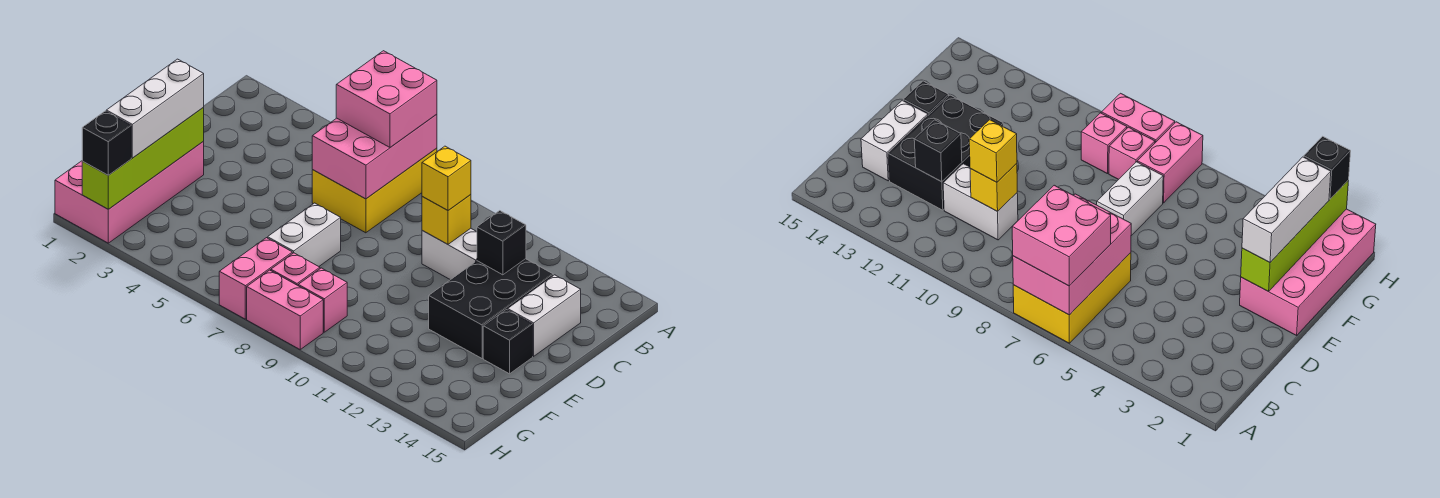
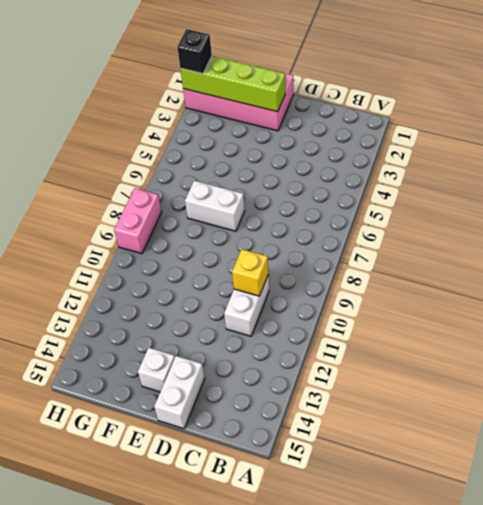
white 1x2 brick [154,356,205,429] -> white 1x2 brick turned to [508,275,581,356]
white 1x1 brick [138,348,175,392] -> black 1x1 brick [483,310,533,374]
none -> yellow 2x3 brick [312,148,437,233]
none -> black 2x3 brick [429,259,553,358]
none -> pink 1x2 brick [219,238,292,319]

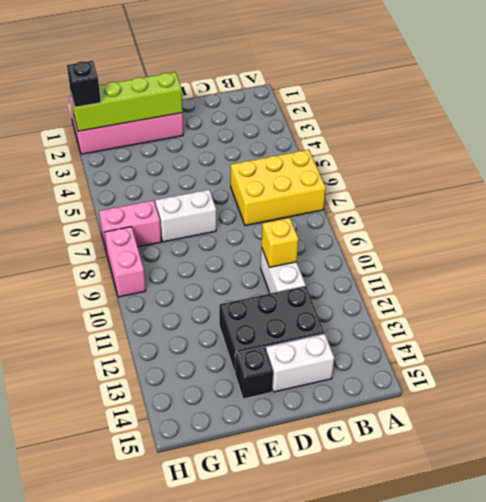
none -> pink 1x1 brick [271,253,320,285]
none -> pink 1x1 brick [298,268,347,332]
none -> pink 2x3 brick [312,114,437,199]

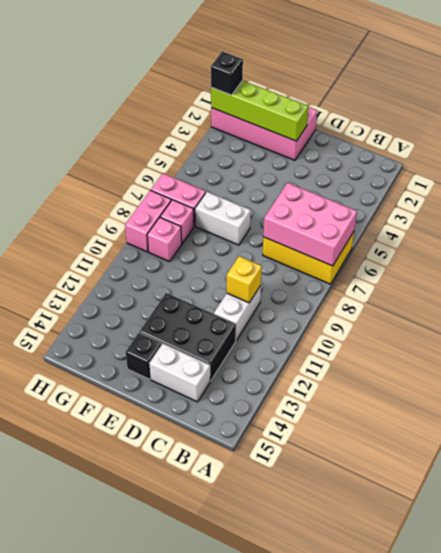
none -> black 1x1 brick [477,211,526,275]
none -> pink 2x2 brick [336,51,437,147]
none -> yellow 1x1 brick [422,146,471,210]

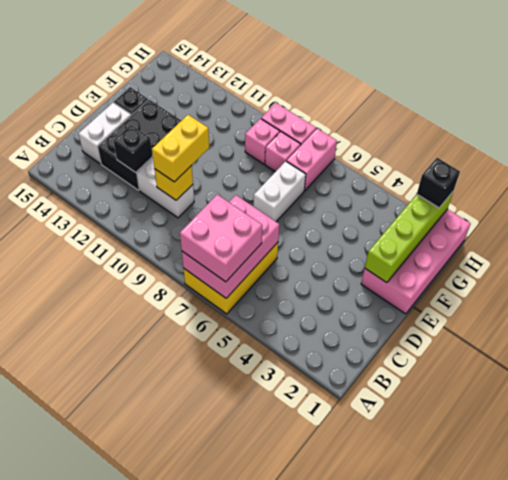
yellow 1x2 brick [152,115,209,182] -> yellow 1x1 brick [422,146,471,210]
none -> white 1x3 brick [106,59,204,158]

